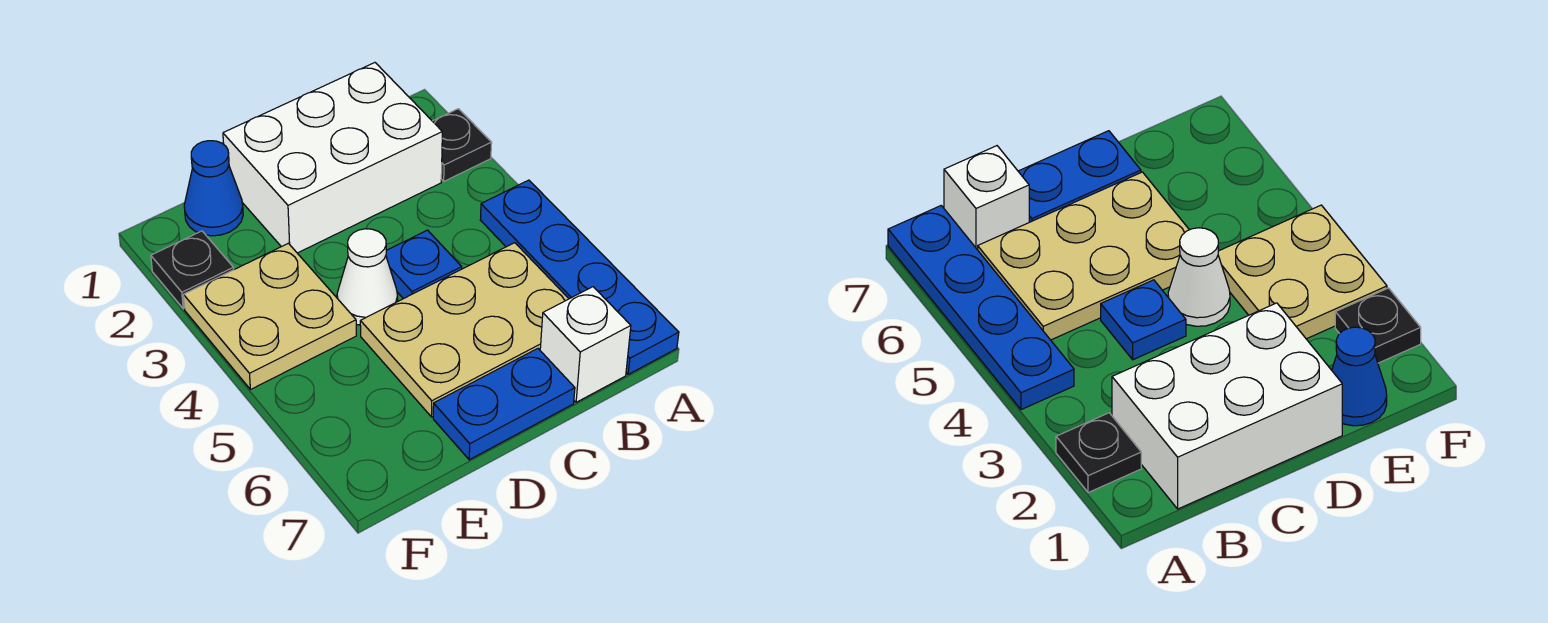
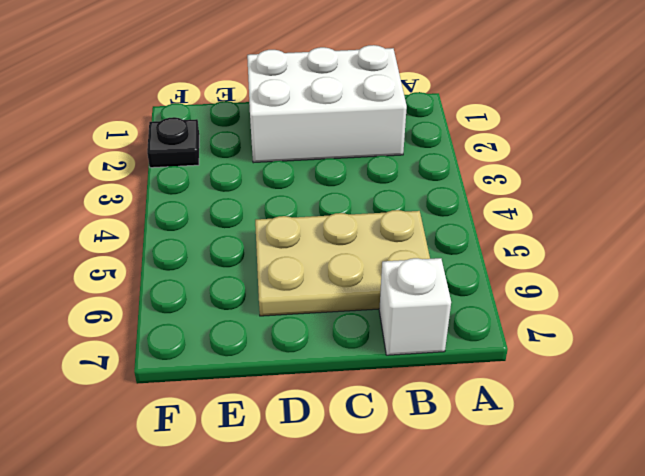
none -> black 1x1 plate [433,109,492,181]
none -> blue 1x4 plate [480,180,679,374]

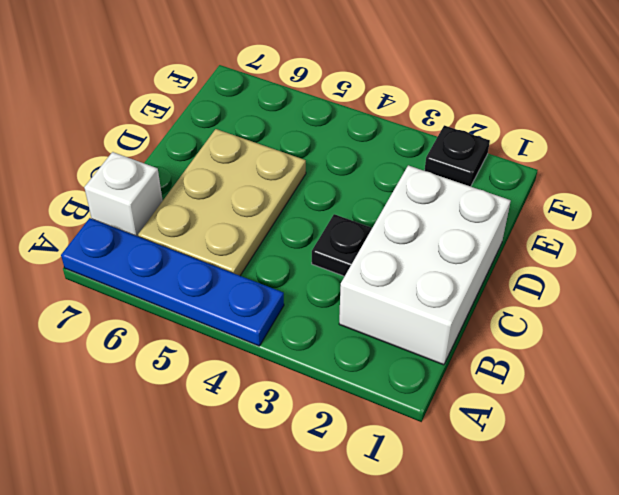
black 1x1 plate [312,214,372,276] -> black 1x1 plate moved to [433,109,492,181]
none -> blue 1x1 plate [386,230,462,299]
none -> blue 1x2 plate [433,349,575,460]

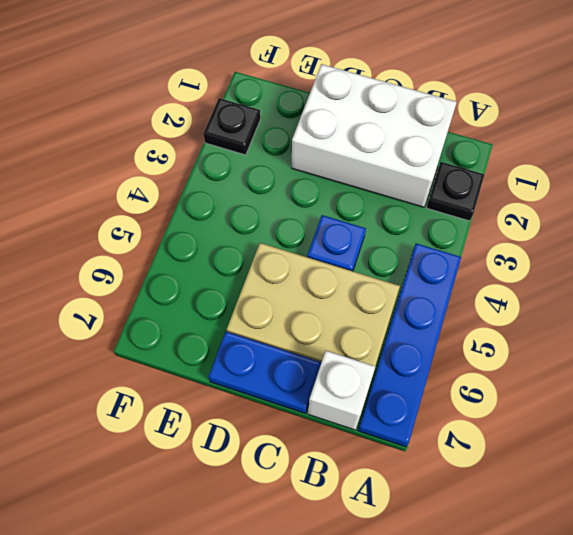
none -> white 1x1 cone [337,229,398,325]
none -> blue 1x1 cone [184,141,243,236]

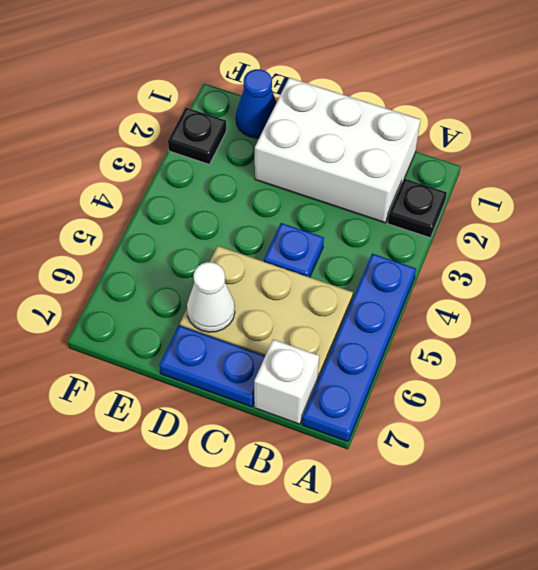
white 1x1 cone [187,262,235,332] -> white 1x1 cone moved to [337,229,398,325]
none -> tan 2x2 plate [183,243,356,390]

